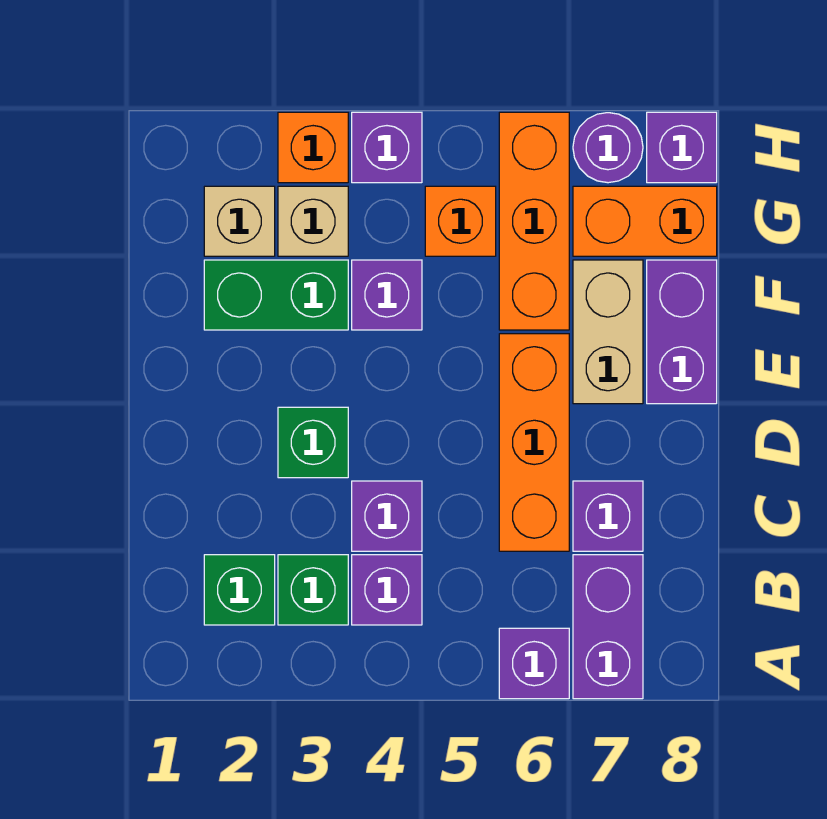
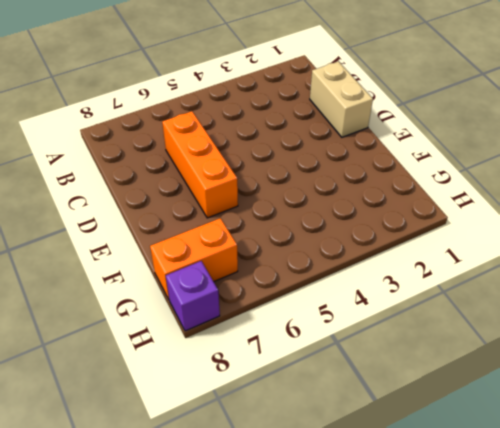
tan 1x2 brick [310,61,373,137] -> tan 1x2 brick moved to [573,260,643,404]
none -> purple 1x1 brick [499,628,569,699]
none -> purple 1x2 brick [573,555,643,699]
none -> green 1x1 brick [204,555,275,625]

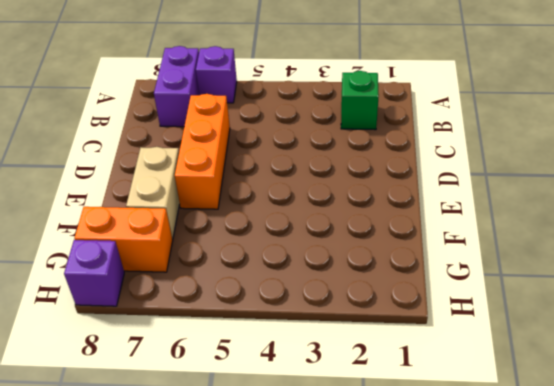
none -> green 1x1 brick [278,555,348,625]
none -> purple 1x1 brick [352,555,422,625]
none -> purple 1x1 brick [352,481,422,551]

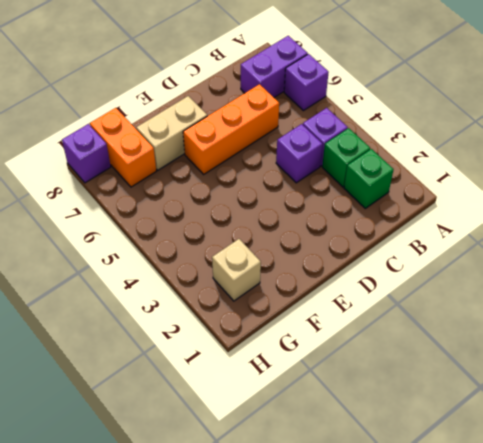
none -> purple 1x1 brick [573,481,643,551]
none -> green 1x1 brick [278,407,348,478]
none -> purple 1x2 brick [647,260,717,404]

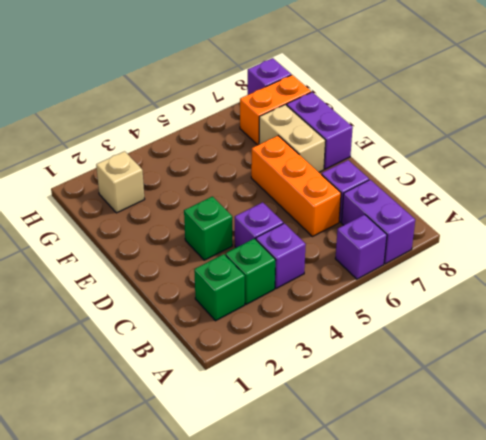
none -> green 1x2 brick [204,260,348,330]
none -> purple 1x1 brick [352,260,422,330]
none -> orange 1x3 brick [499,112,569,330]

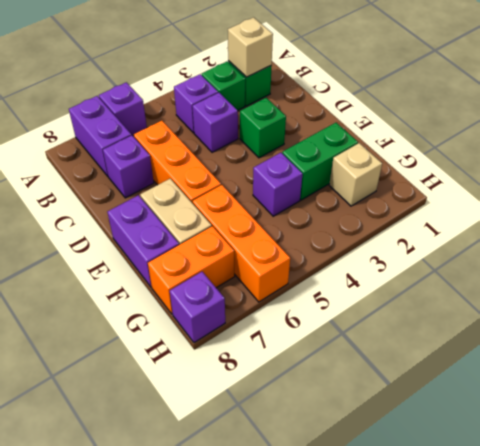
tan 1x1 brick [228,17,273,77] -> tan 1x1 brick moved to [278,186,348,256]
none -> orange 1x1 brick [425,186,496,256]
none -> orange 1x1 brick [278,112,348,183]
none -> purple 1x1 brick [352,112,422,183]

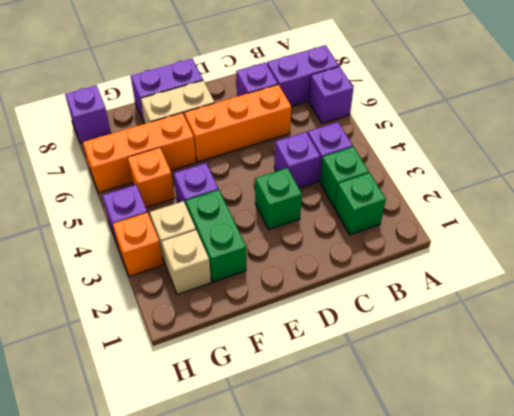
none -> orange 1x2 brick [573,186,717,256]
none -> purple 1x1 round brick [573,113,643,183]

